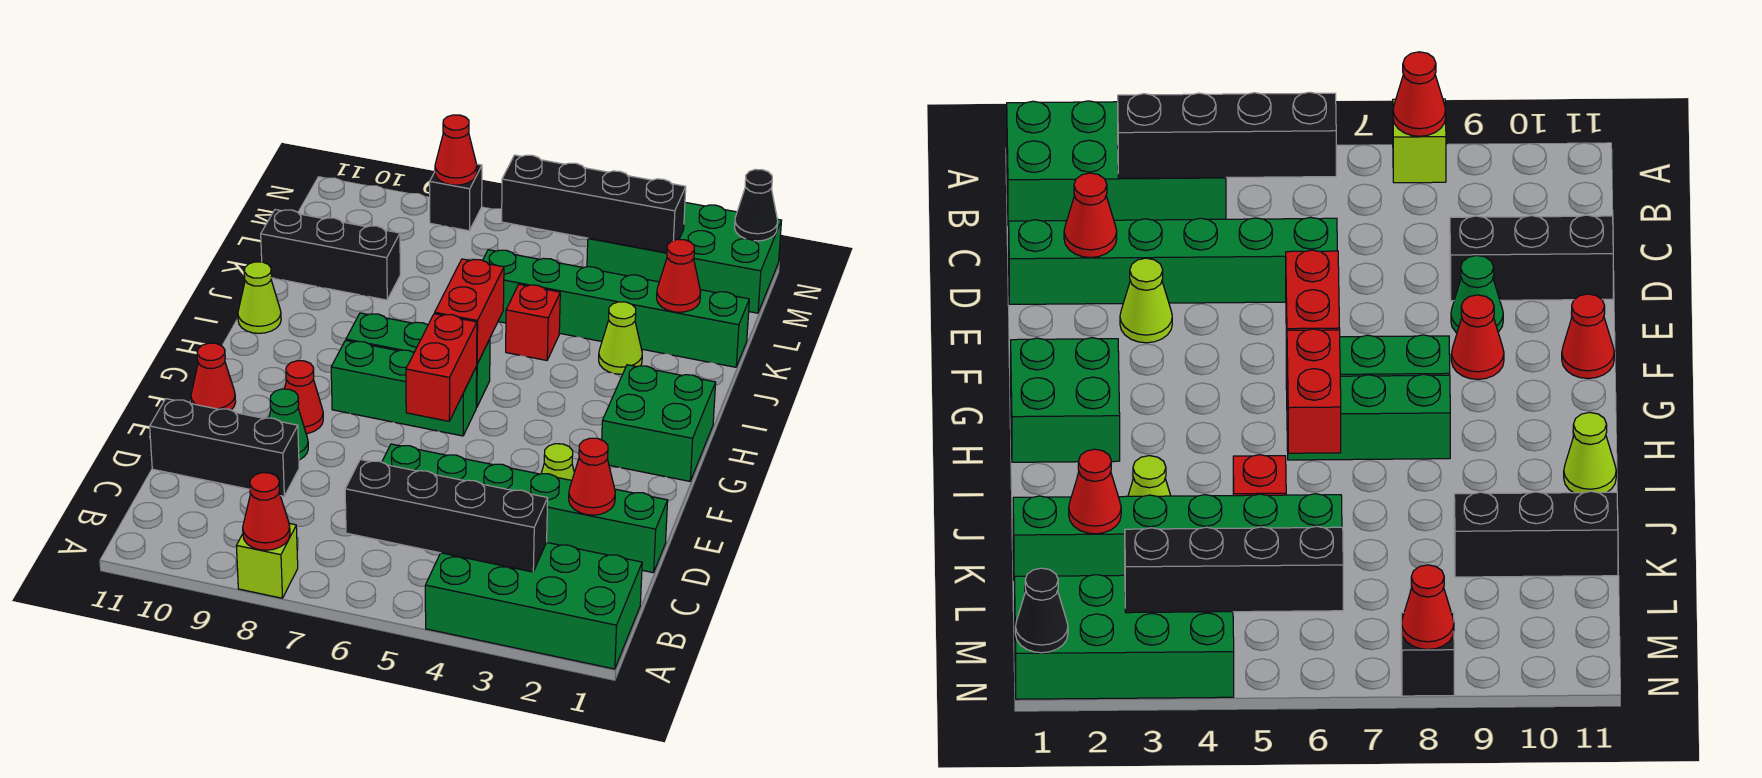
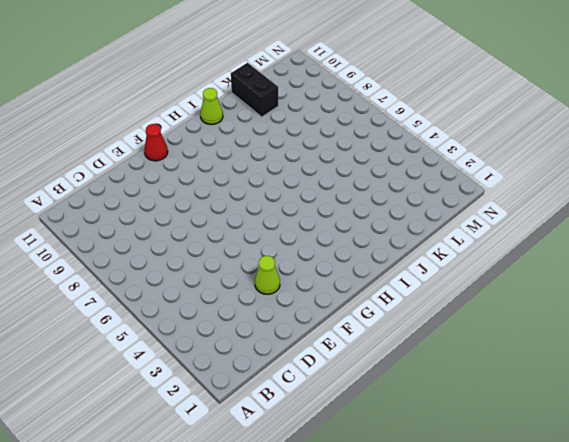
black 1x2 brick [231,63,278,117] -> black 1x3 brick [261,210,400,300]
none -> green 2x4 brick [425,542,642,669]
none -> lime 1x1 brick [236,523,298,598]
none -> green 1x6 brick [382,444,668,573]

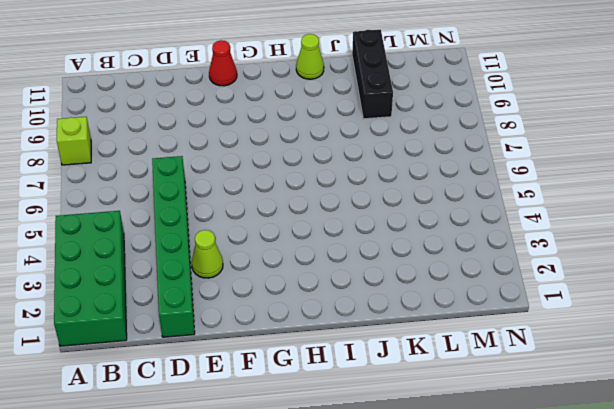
none -> black 1x3 brick [150,399,299,496]
none -> green 1x1 cone [269,389,308,460]
none -> red 1x1 cone [285,361,323,434]

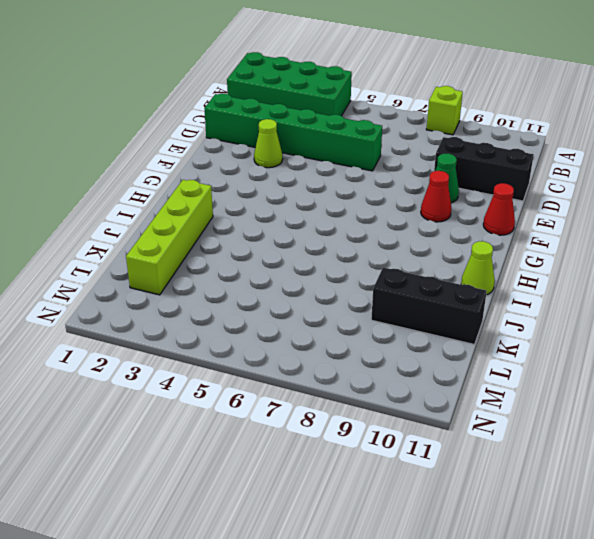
lime 1x4 brick [126,180,213,295] -> green 1x6 brick [483,250,749,367]
none -> green 2x2 brick [602,365,716,481]
none -> green 1x3 brick [331,340,477,436]
none -> green 1x3 brick [346,313,490,408]

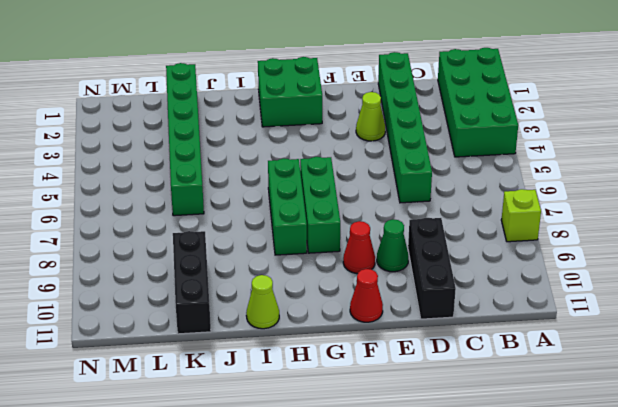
none -> lime 1x1 cone [599,302,642,374]
none -> red 1x1 brick [506,284,560,360]
none -> green 2x4 brick [587,202,782,313]

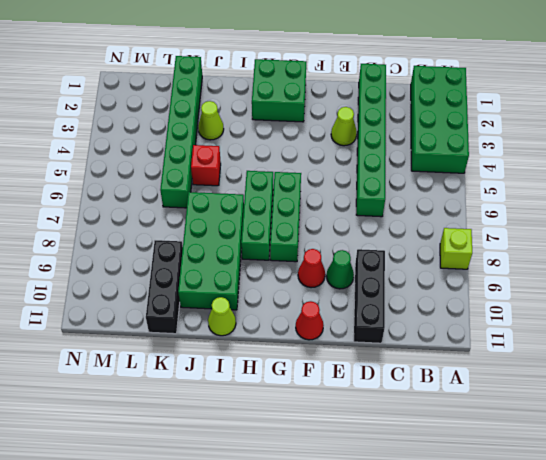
green 2x4 brick [178,192,244,310] -> green 2x4 brick moved to [587,202,782,313]
none -> black 1x1 brick [430,164,482,231]
none -> red 1x1 cone [243,473,290,550]
none -> black 1x4 brick [345,460,548,572]

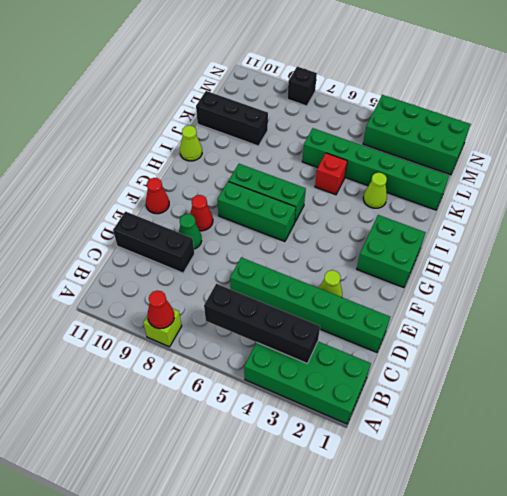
none -> red 1x1 cone [569,438,615,515]
none -> red 1x2 brick [406,314,477,421]
none -> red 1x2 brick [435,259,504,364]

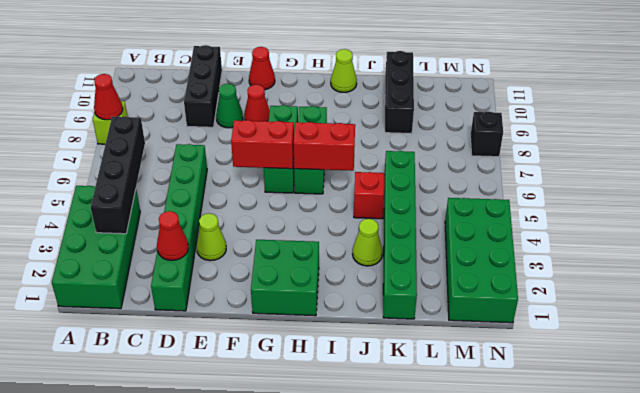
none -> red 1x1 cone [657,239,701,312]
none -> black 1x4 brick [502,155,686,253]
none -> black 1x1 cone [735,169,778,241]

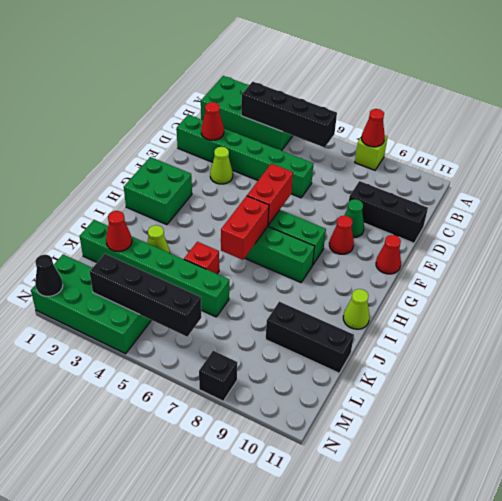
none -> red 1x1 cone [435,115,477,185]

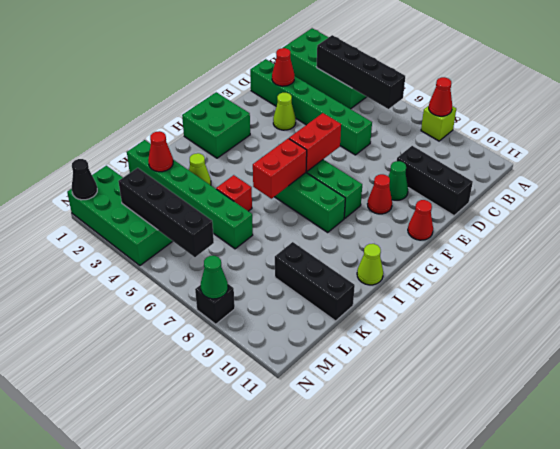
green 1x1 cone [201,256,228,299] -> red 1x1 cone [435,115,477,185]

